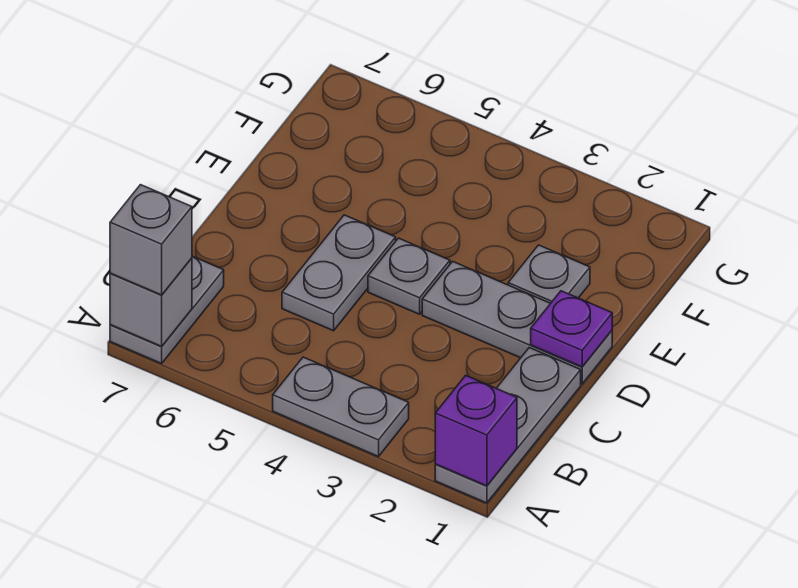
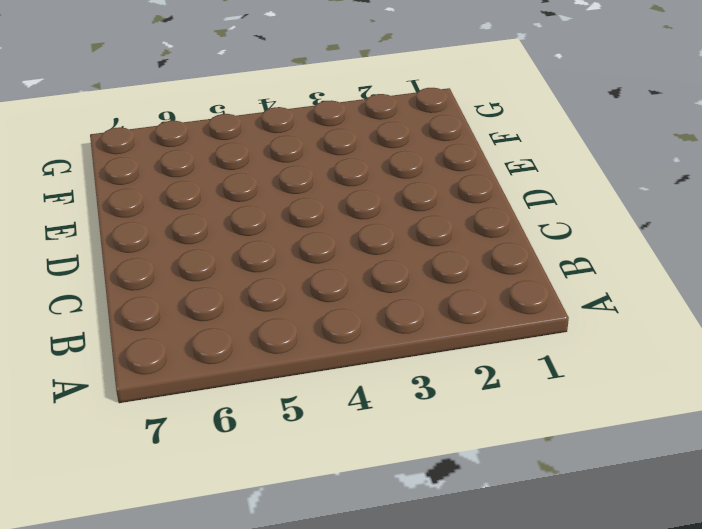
none -> grey 1x3 plate [435,348,581,503]
none -> grey 1x2 plate [273,357,409,457]

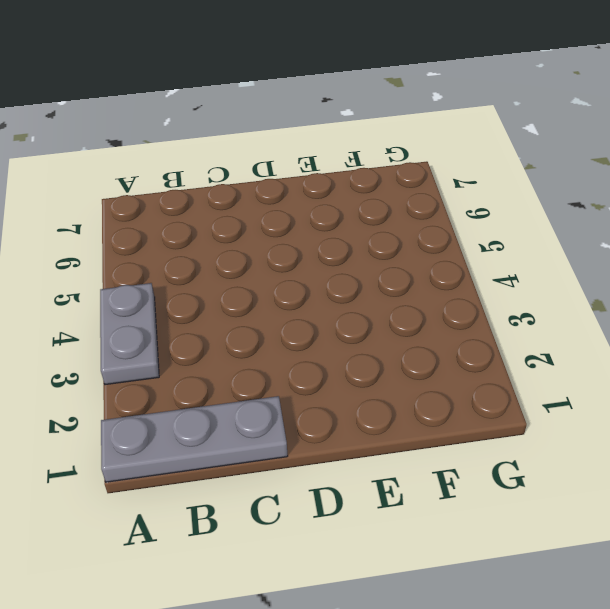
none -> grey 1x2 plate [110,256,224,364]
none -> grey 1x2 plate [282,215,396,331]

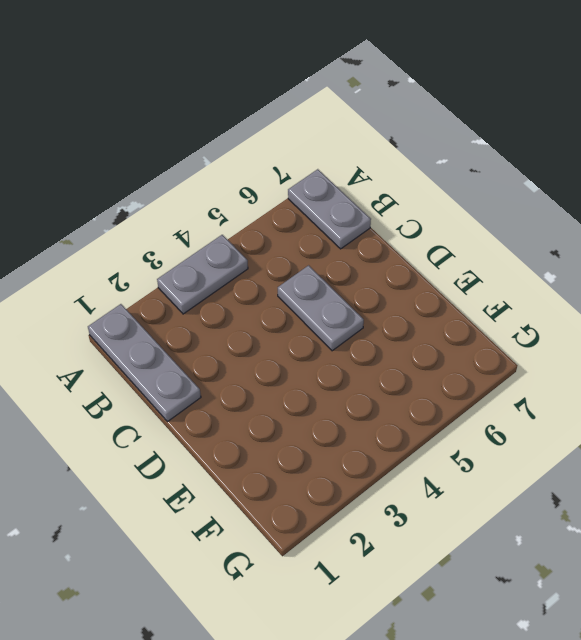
none -> grey 1x3 plate [422,261,612,384]
none -> grey 1x1 plate [368,238,450,314]

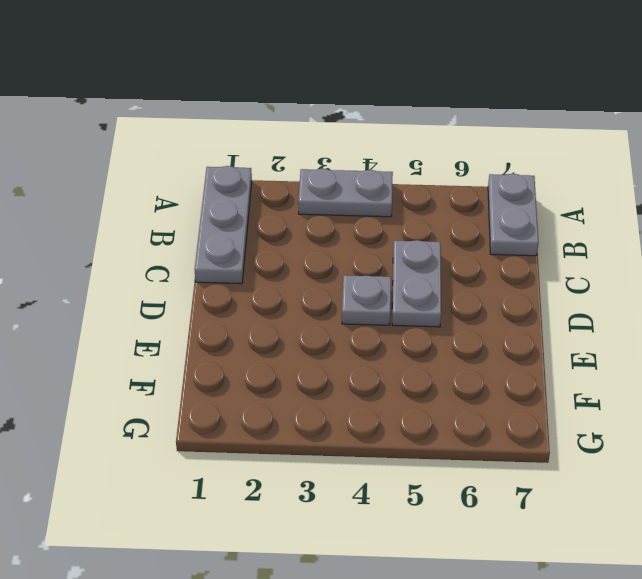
none -> grey 1x3 plate [422,261,612,384]
none -> grey 1x1 plate [508,245,590,303]

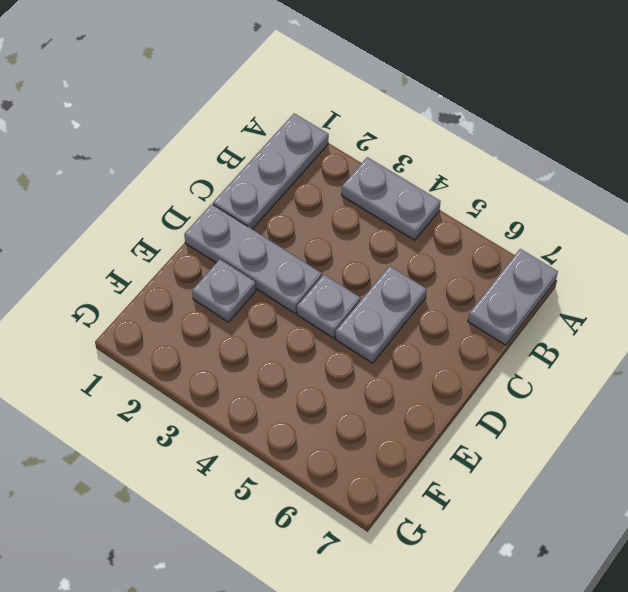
none -> purple 1x1 brick [435,375,517,486]
none -> grey 1x1 brick [110,258,192,346]

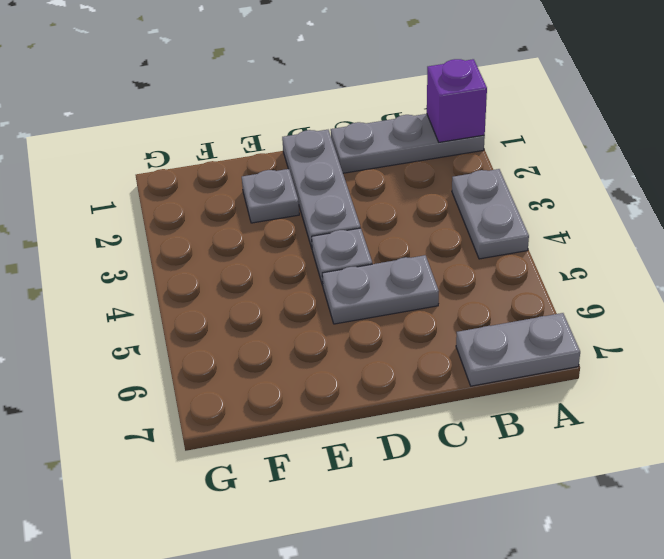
none -> grey 1x1 brick [110,258,192,346]
none -> purple 1x1 plate [531,291,612,367]

